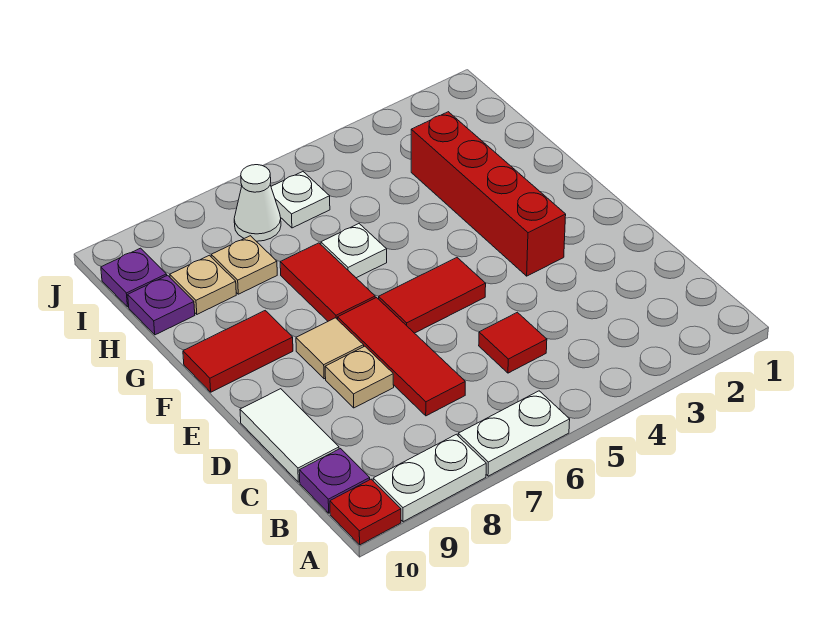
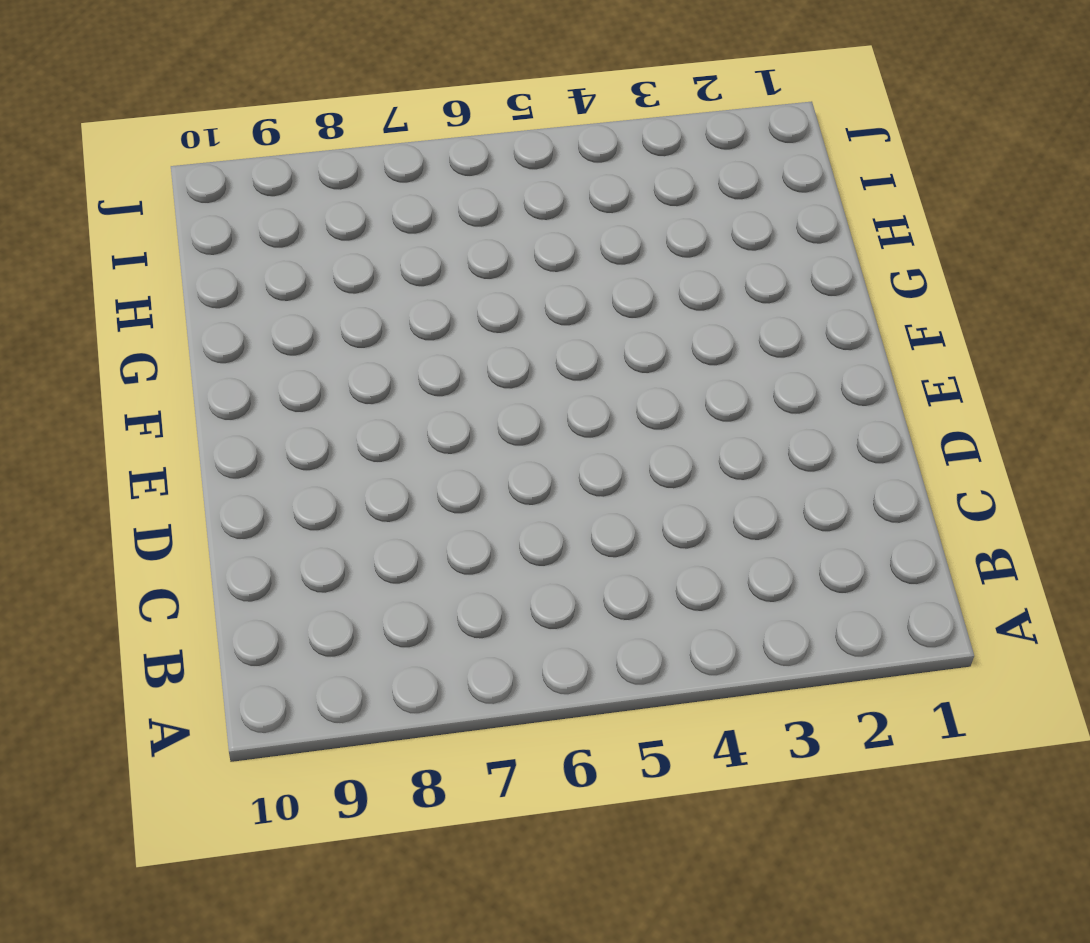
none -> white 1x2 plate [458,391,570,476]
none -> white 1x2 plate [373,434,486,522]
none -> red 1x1 plate [330,479,401,545]

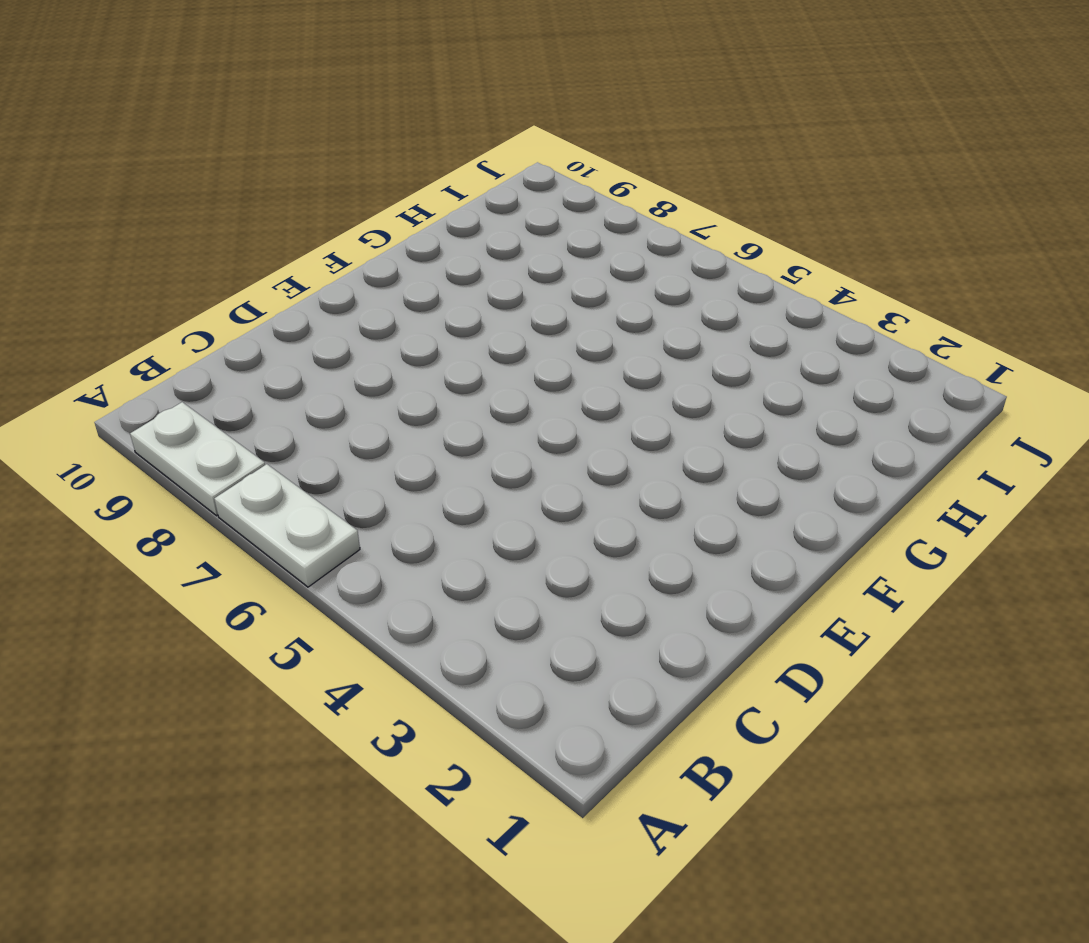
none -> red 1x1 plate [330,479,401,545]
none -> purple 1x1 plate [299,449,370,513]
none -> red 1x1 tile [479,312,547,373]

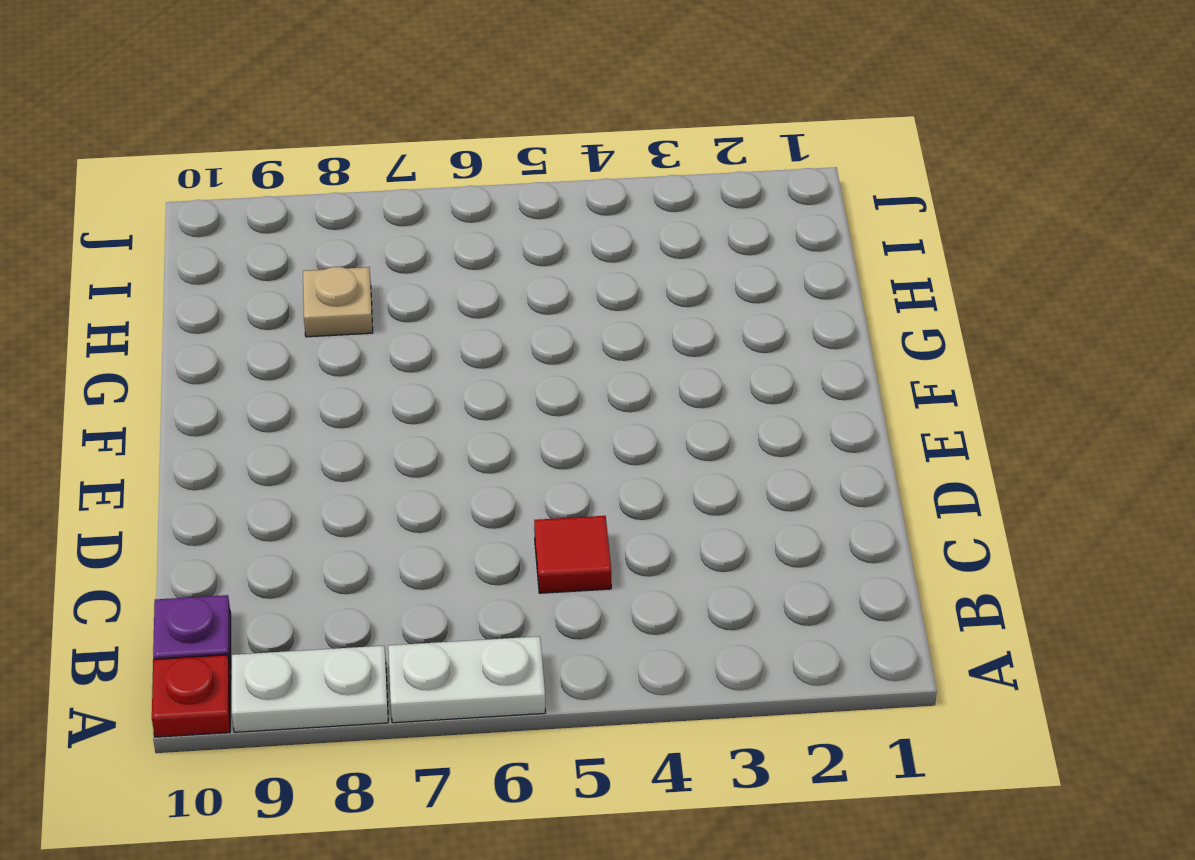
none -> red 1x3 tile [338,298,465,416]
none -> white 1x2 tile [240,389,339,482]
none -> tan 1x1 plate [325,346,394,408]

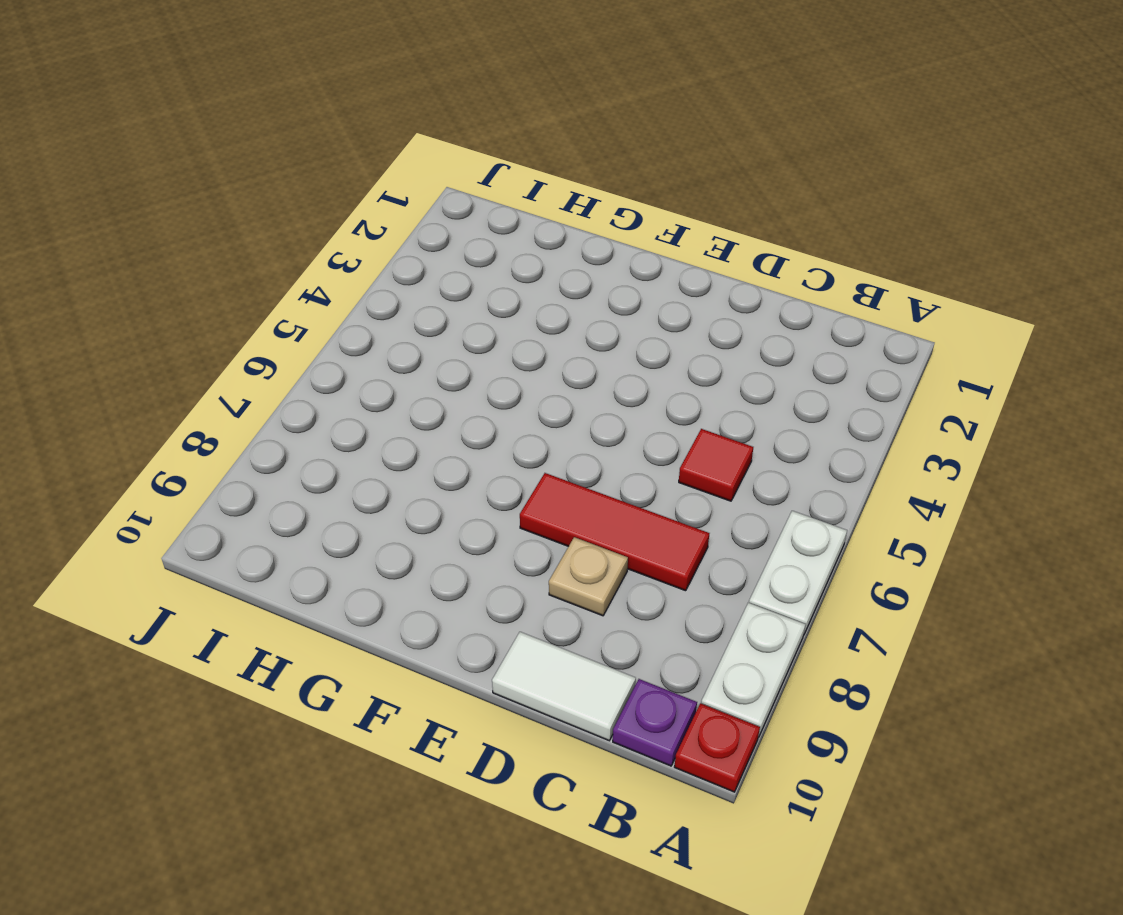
none -> red 1x4 brick [411,112,566,276]
none -> red 1x2 tile [379,258,486,333]
none -> tan 1x1 tile [296,318,364,379]

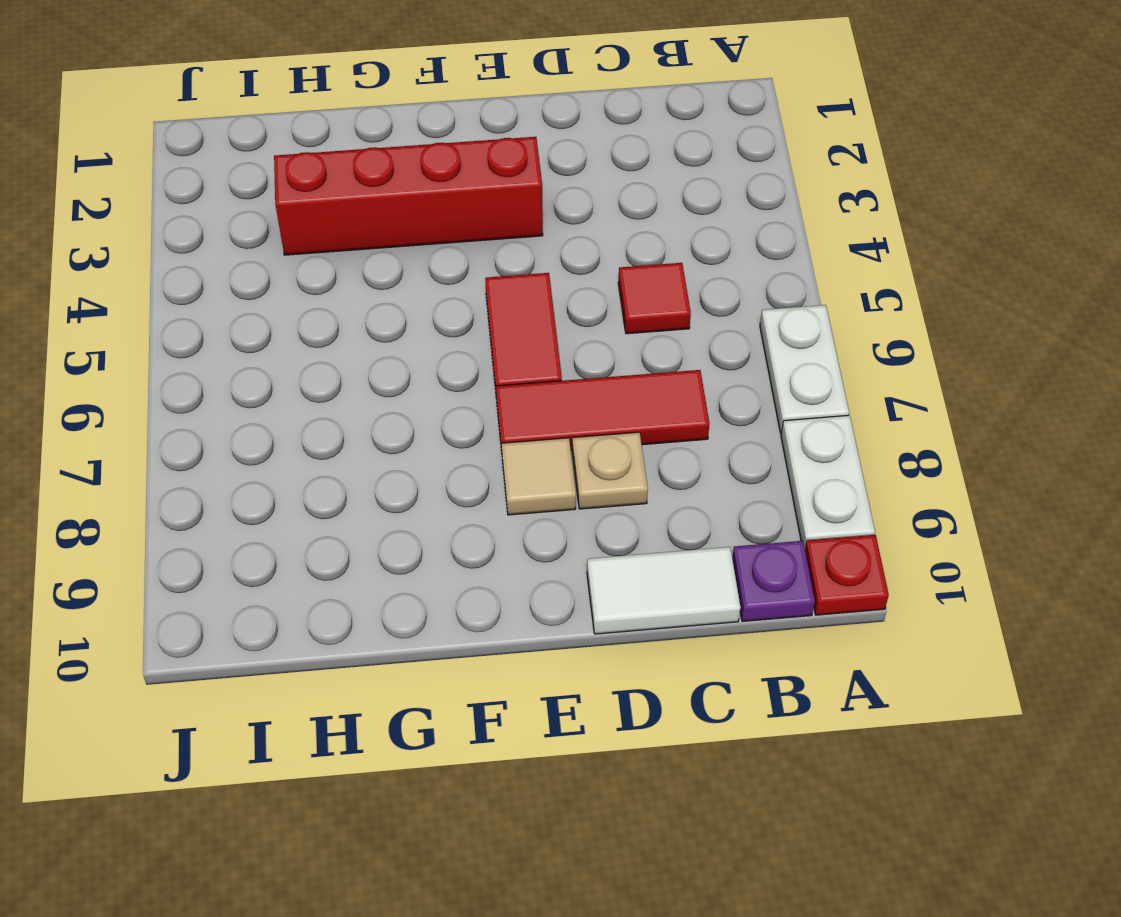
none -> red 1x2 tile [280,243,375,321]
none -> red 1x2 tile [183,311,293,392]
none -> white 1x1 plate [321,224,387,278]

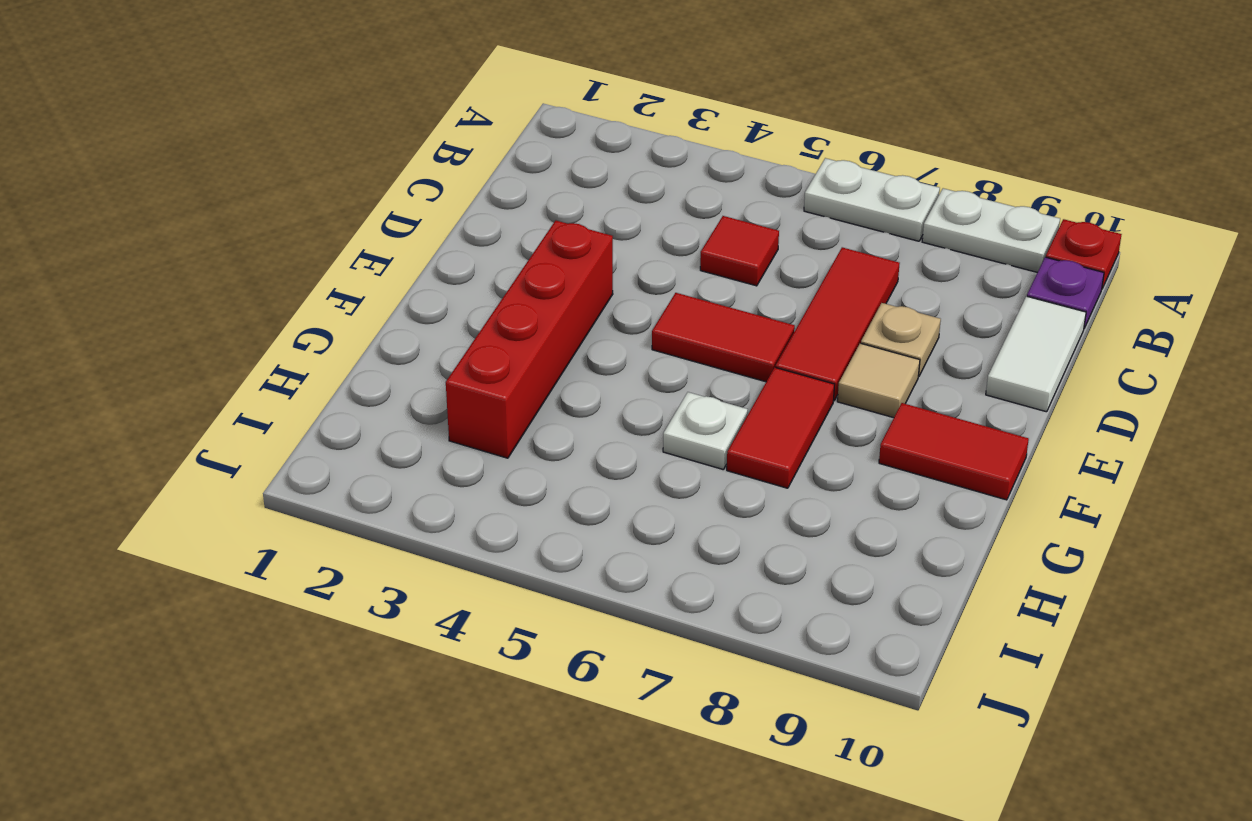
none -> tan 1x1 plate [211,236,277,294]
none -> tan 1x1 plate [170,255,236,314]
none -> purple 1x1 plate [128,275,195,335]

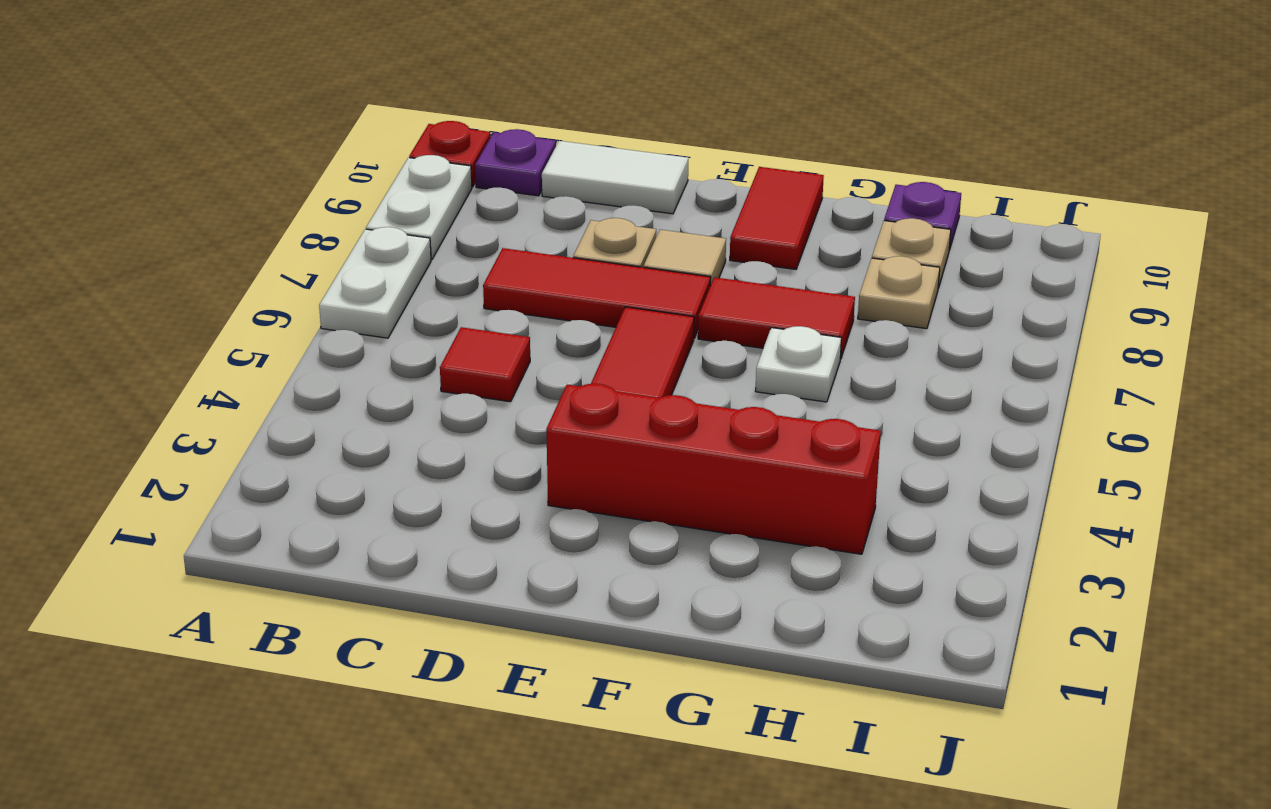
none -> white 1x1 plate [271,172,330,228]
none -> white 1x1 cone [234,165,281,241]
none -> purple 1x1 plate [101,248,167,307]

